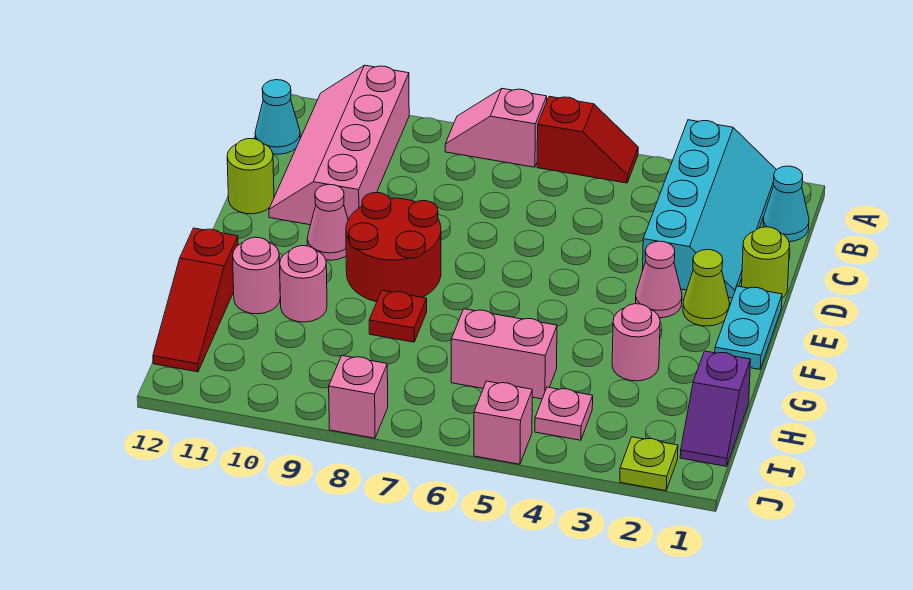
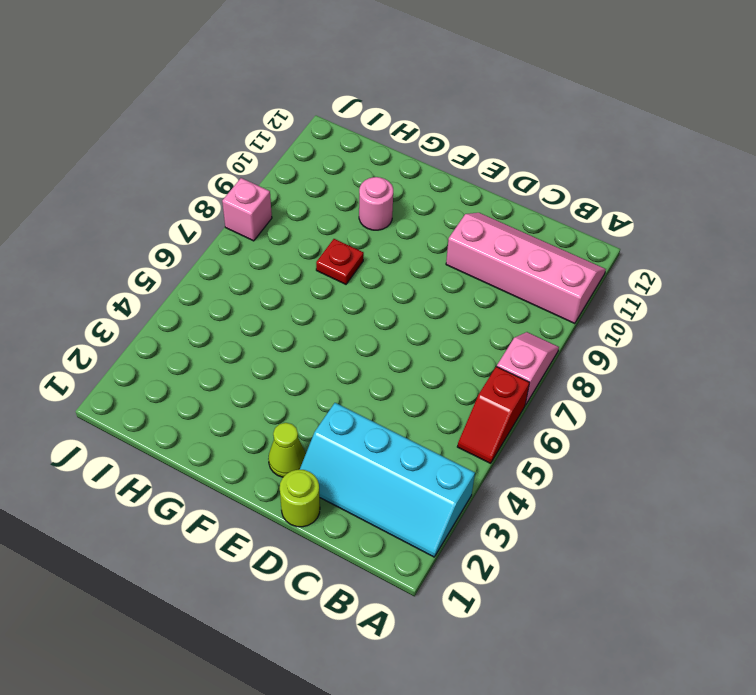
none -> cyan 1x1 cone [763,166,809,242]
none -> cyan 1x1 cone [255,80,300,154]
none -> lime 1x1 round brick [227,139,274,214]

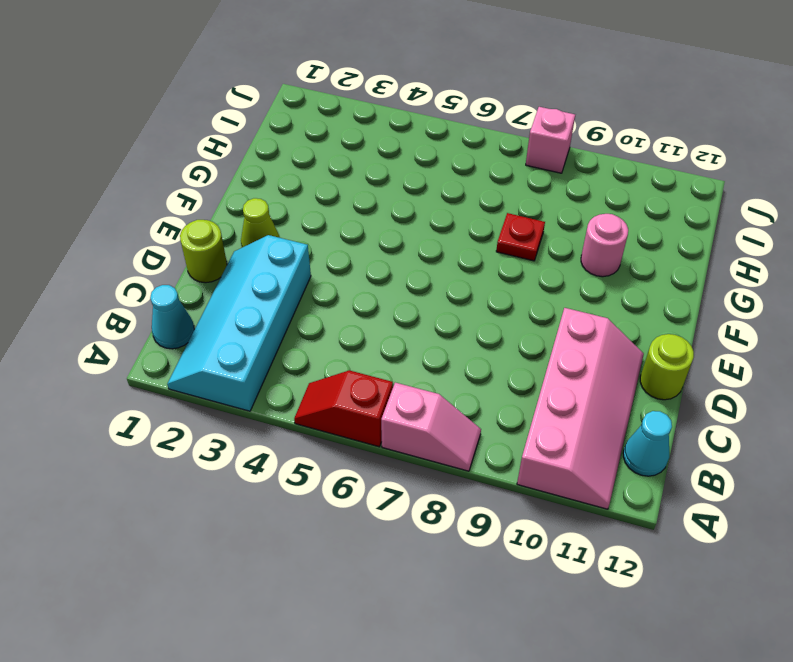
none -> cyan 1x2 plate [715,286,782,369]
none -> pink 1x1 cone [636,241,682,318]
none -> red 2x2 round brick [346,193,441,302]

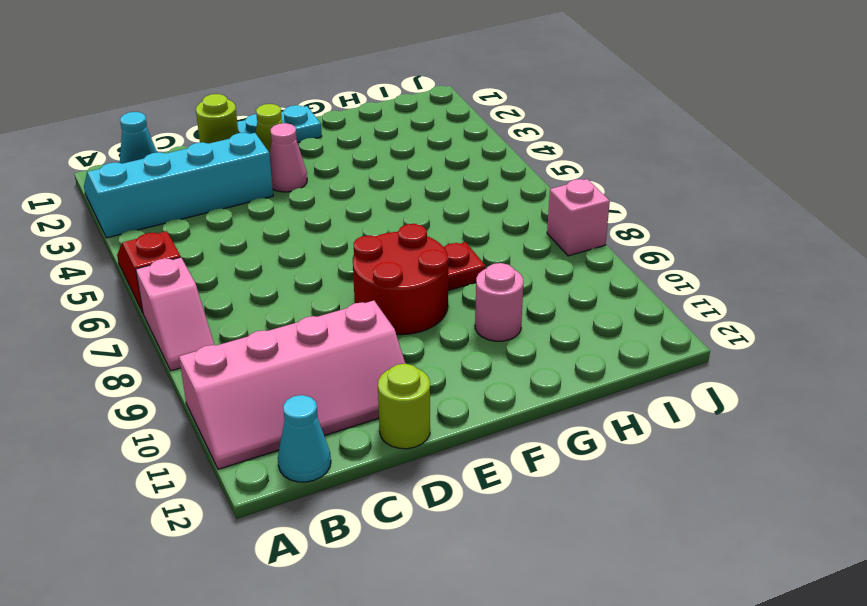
none -> pink 1x1 cone [307,184,348,260]
none -> pink 1x1 round brick [612,304,660,381]
none -> pink 1x1 round brick [233,237,280,314]

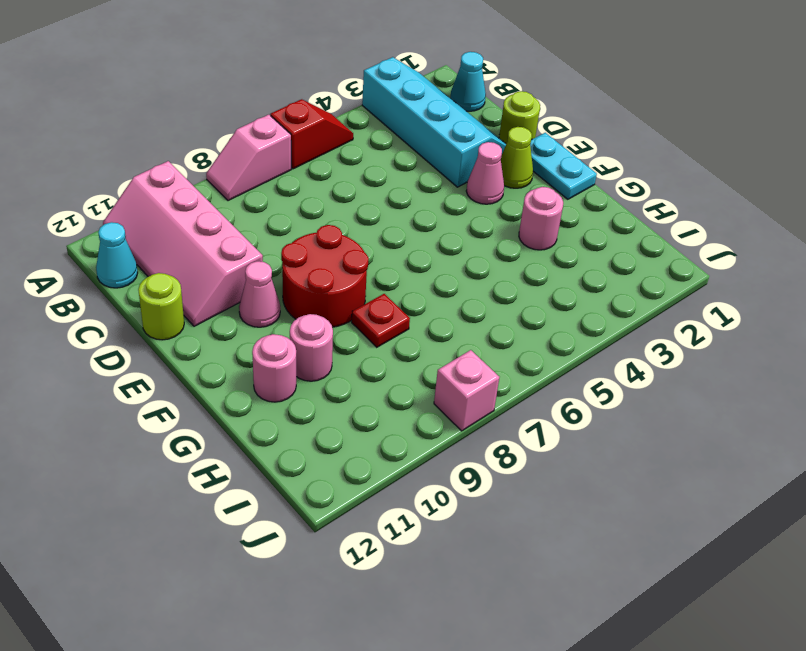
none -> red 1x3 slope [153,228,238,372]
none -> purple 1x2 slope [680,351,751,466]
none -> pink 1x2 brick [451,309,557,399]

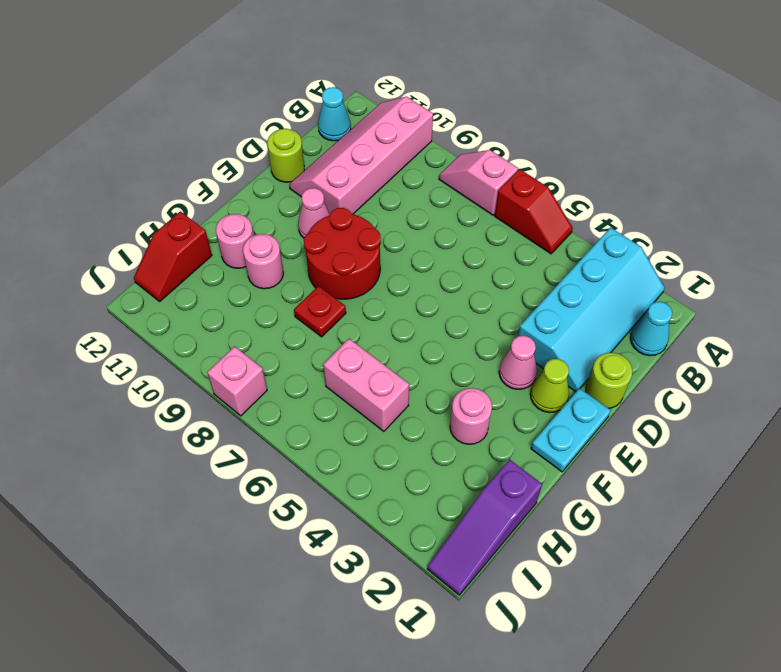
purple 1x3 slope [427,459,542,595] -> purple 1x2 slope [680,351,751,466]
red 1x2 slope [134,211,212,302] -> red 1x3 slope [153,228,238,372]
none -> pink 1x1 plate [535,387,593,440]
none -> lime 1x1 plate [620,437,678,491]
none -> pink 1x1 brick [474,381,532,464]

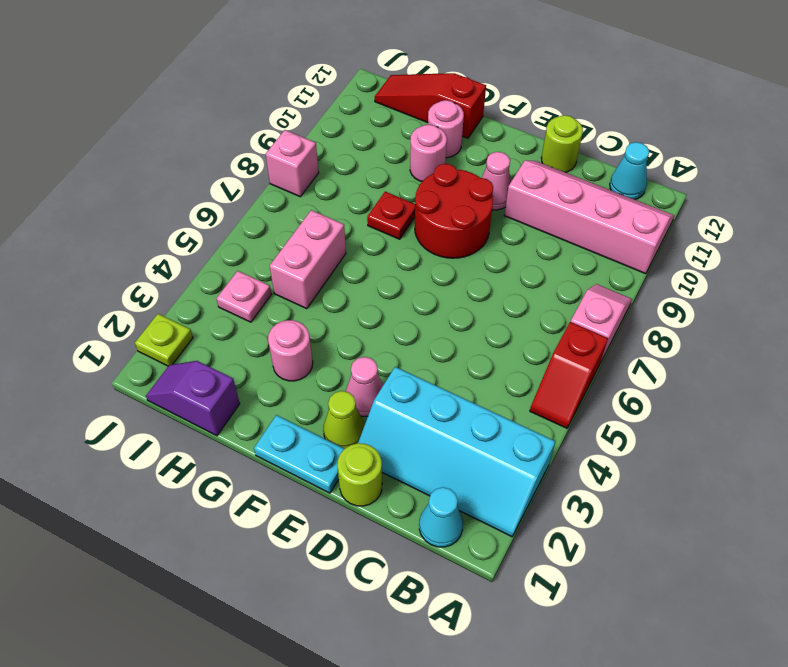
none -> pink 1x1 brick [474,381,532,464]

